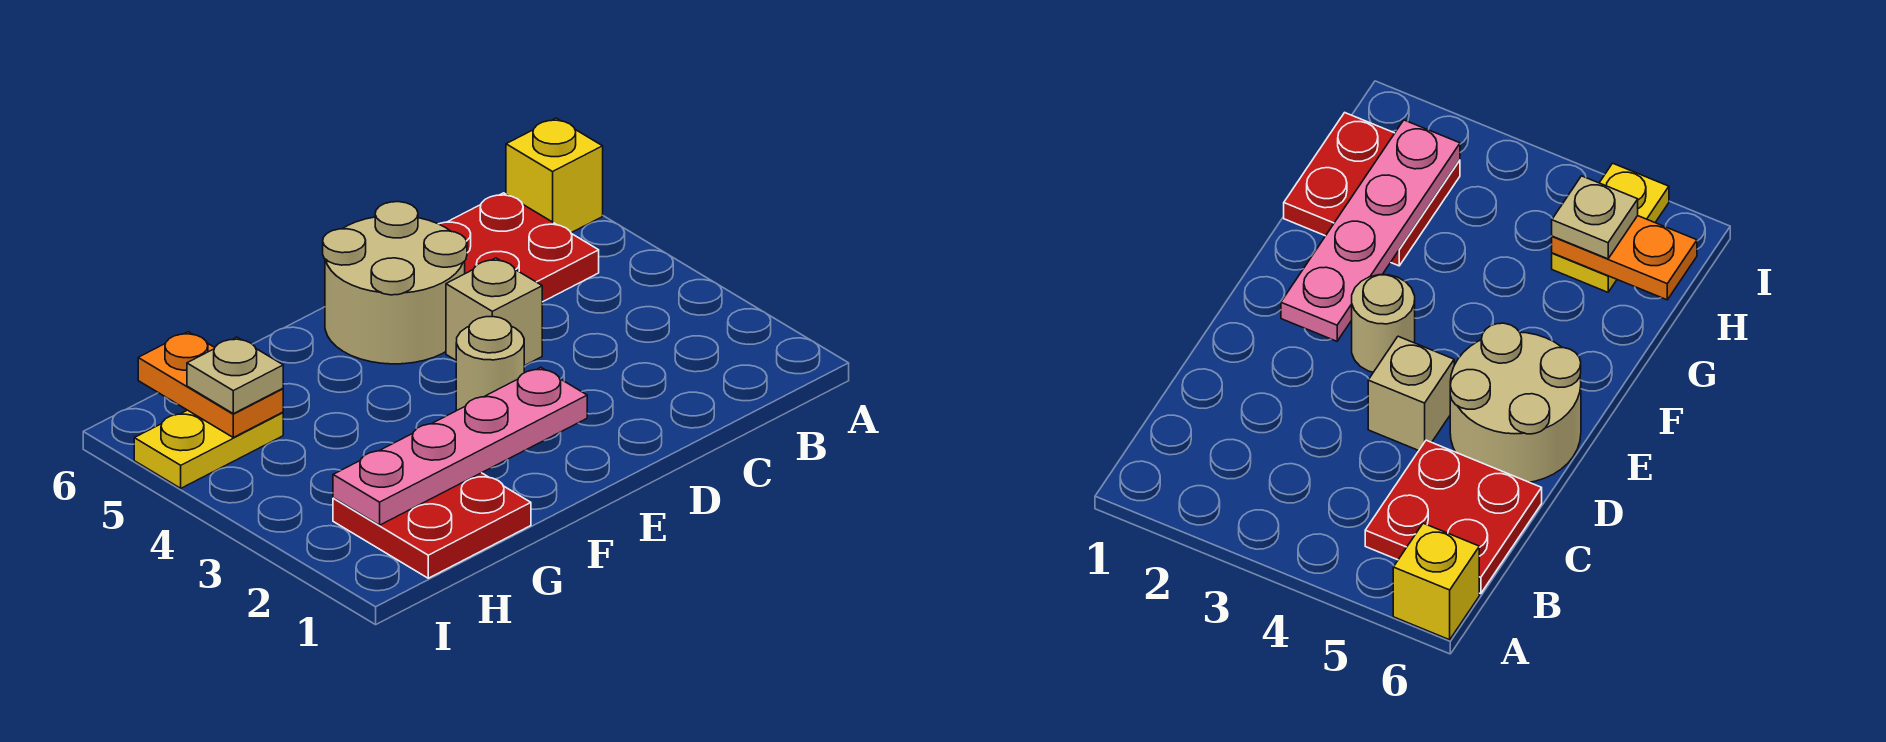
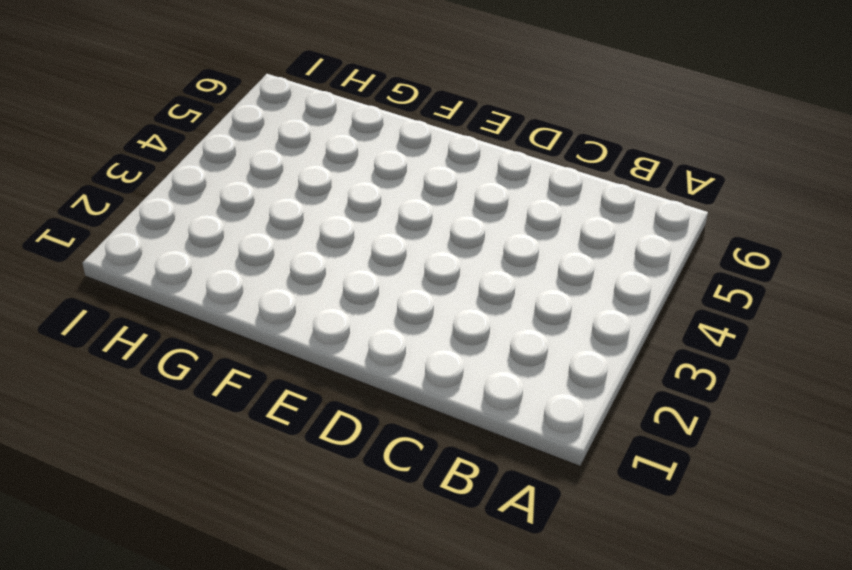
none -> yellow 1x1 brick [506,118,603,233]
none -> red 2x2 plate [439,193,599,302]

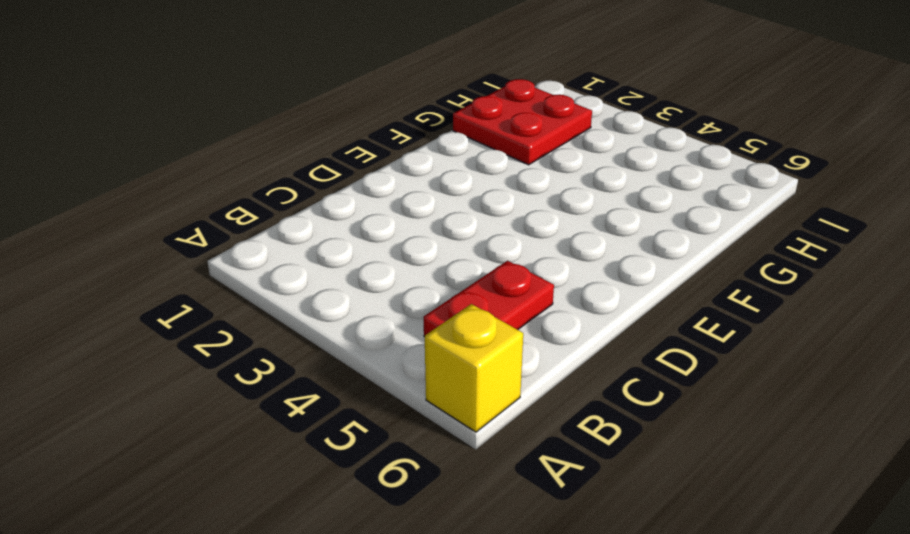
red 1x2 plate [424,261,554,337] -> red 2x2 plate [439,193,599,302]
none -> tan 1x1 brick [446,258,542,366]
none -> tan 2x2 round brick [323,202,467,364]

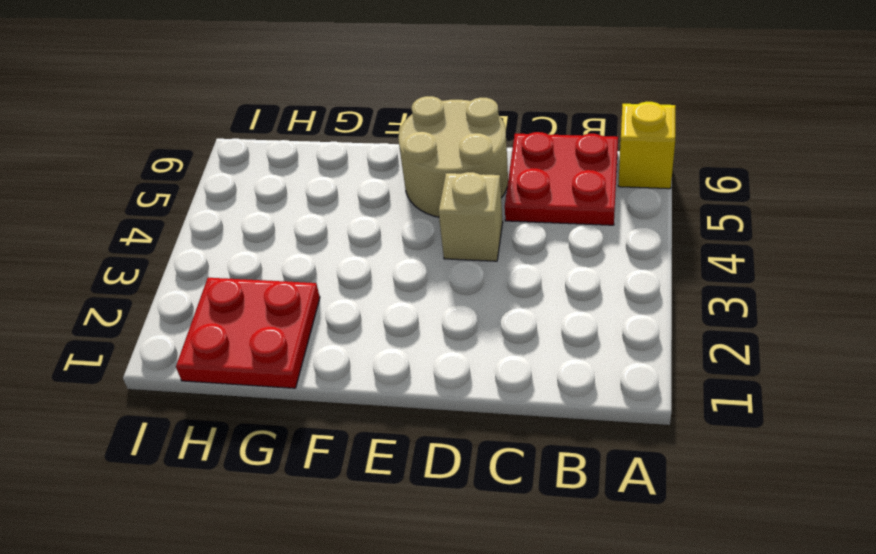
none -> tan 1x1 round brick [456,317,524,411]
none -> yellow 1x2 plate [134,410,283,488]

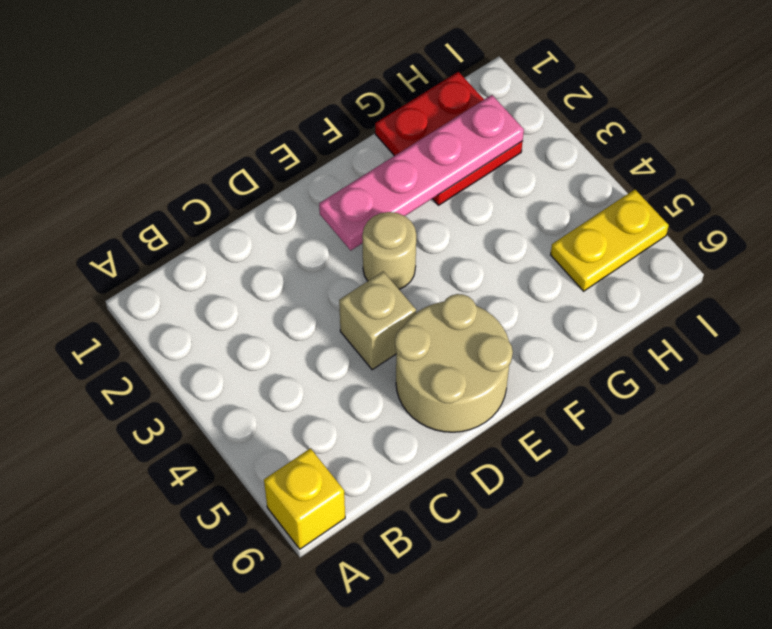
none -> red 2x2 plate [439,193,599,302]
none -> orange 1x2 plate [138,332,283,437]

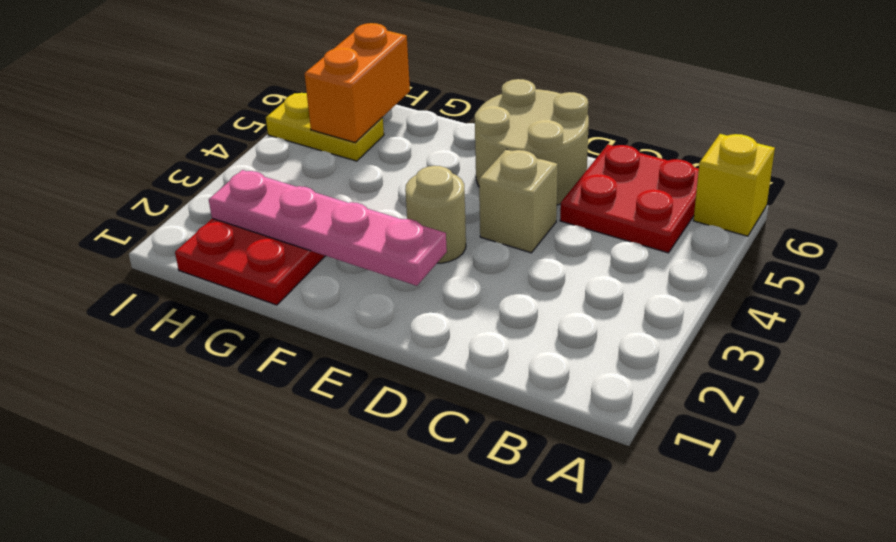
orange 1x2 brick [305,23,410,143] -> orange 1x2 plate [138,332,283,437]
none -> tan 1x1 plate [187,337,283,414]

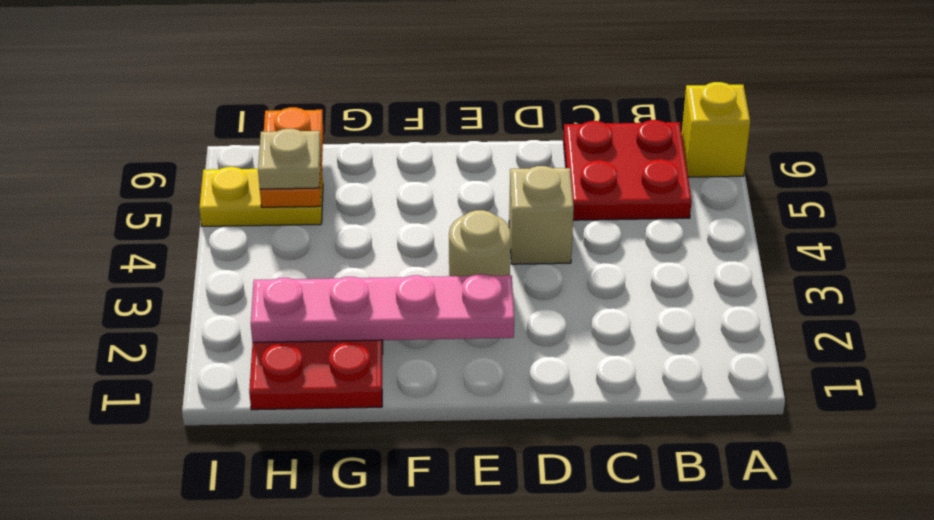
none -> tan 2x2 round brick [323,202,467,364]

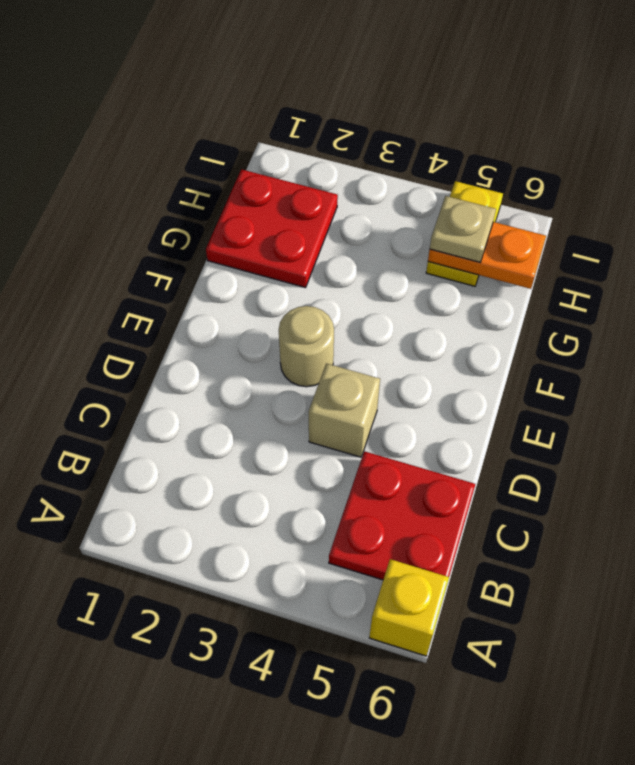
none -> tan 2x2 round brick [323,202,467,364]
none -> pink 1x4 plate [333,367,587,525]

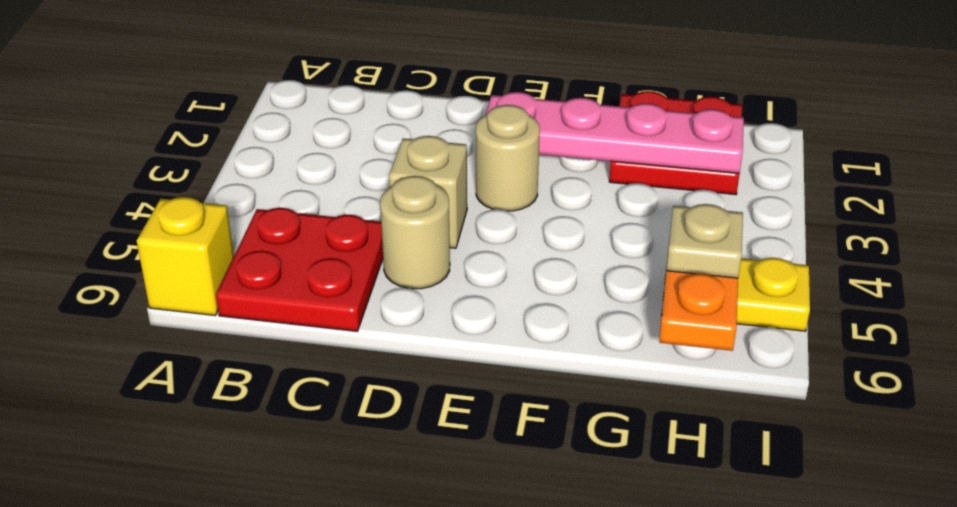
tan 1x1 round brick [380,176,450,289] -> tan 2x2 round brick [323,202,467,364]

